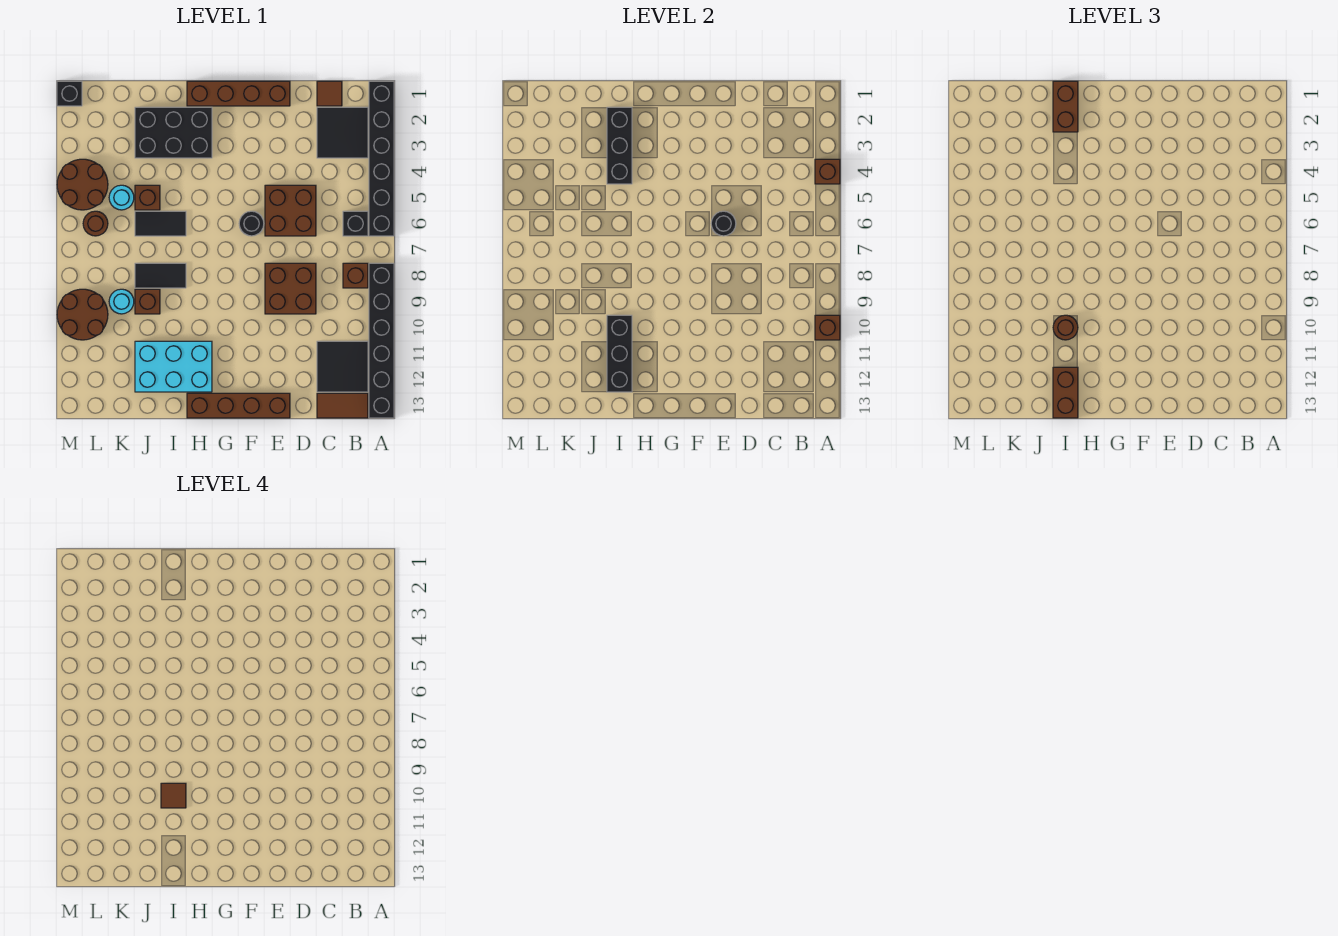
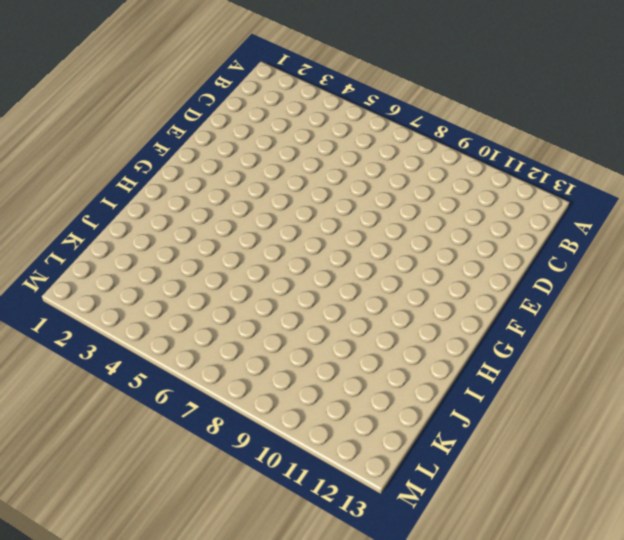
none -> black 1x6 brick [369,81,394,236]
none -> black 1x6 brick [369,263,394,418]
none -> black 2x2 tile [317,107,368,158]
none -> black 1x1 brick [343,211,368,236]

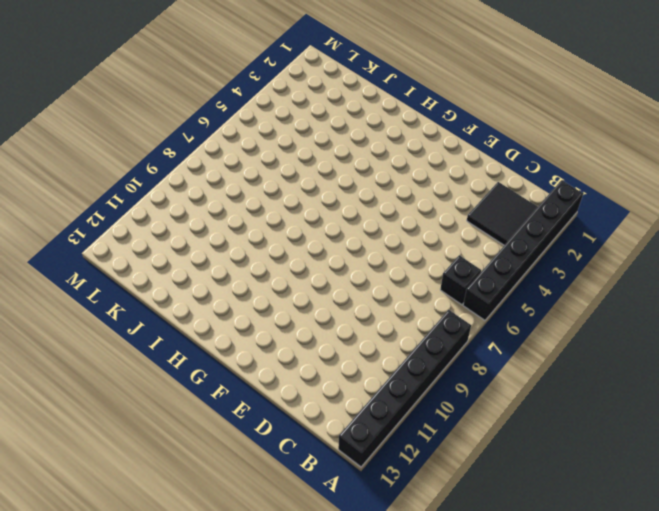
none -> brown 1x1 brick [343,263,368,288]
none -> black 2x2 tile [317,341,368,392]
none -> brown 1x2 tile [317,393,368,418]
none -> brown 1x1 tile [317,81,342,106]

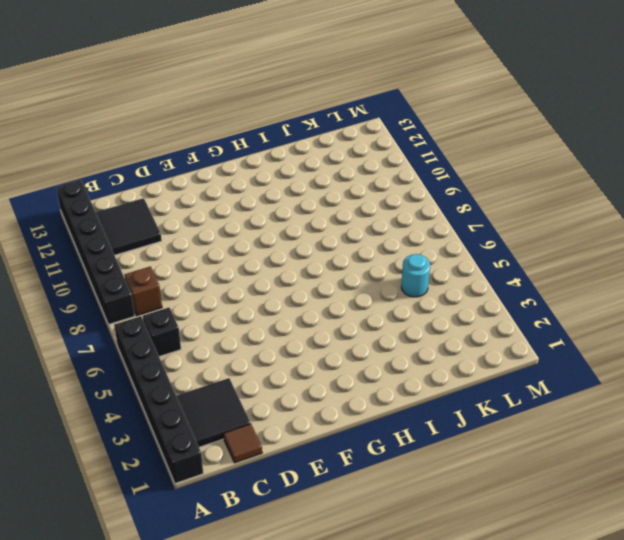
none -> brown 1x2 tile [317,393,368,418]
none -> brown 2x2 brick [265,185,316,236]
none -> brown 2x2 brick [265,263,316,314]
none -> brown 1x4 brick [187,81,290,106]

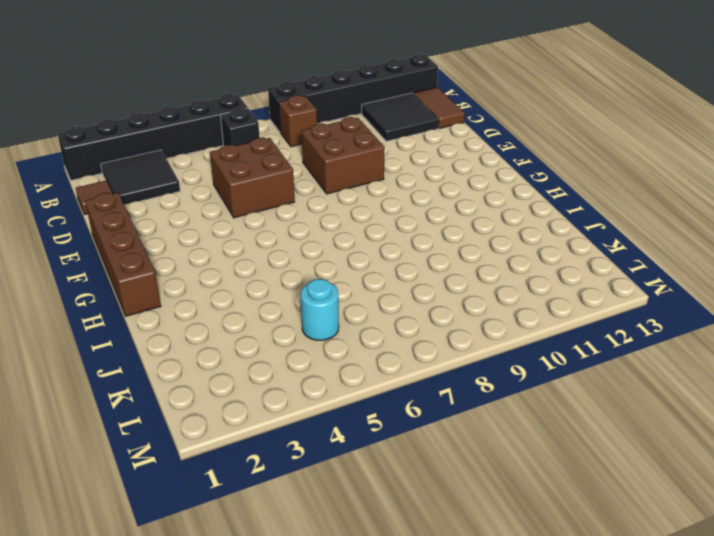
none -> brown 1x4 brick [187,393,290,418]
none -> black 1x1 round brick [239,211,264,236]
none -> black 2x3 brick [135,107,212,158]
none -> cyan 2x3 brick [135,341,212,392]

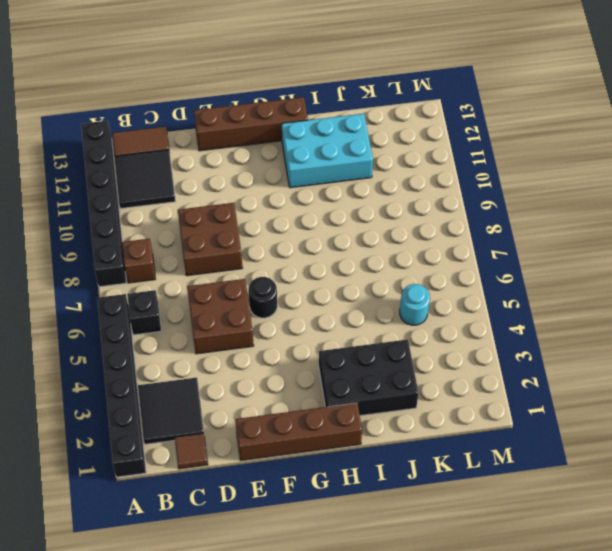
none -> black 1x2 tile [135,211,186,236]
none -> black 1x2 tile [135,263,186,288]
none -> brown 1x1 brick [135,185,160,210]
none -> brown 1x1 brick [135,289,160,314]

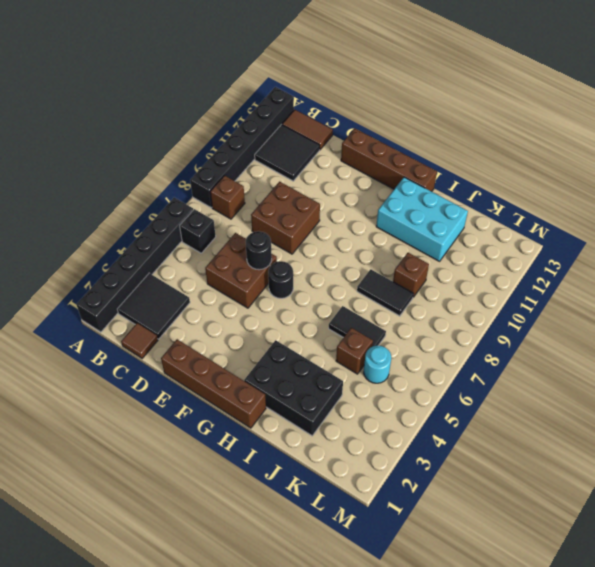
none -> cyan 1x1 round brick [109,289,134,314]
none -> brown 2x2 round brick [57,159,108,210]
none -> brown 1x1 round brick [83,211,108,236]
none -> brown 2x2 round brick [57,289,108,340]

